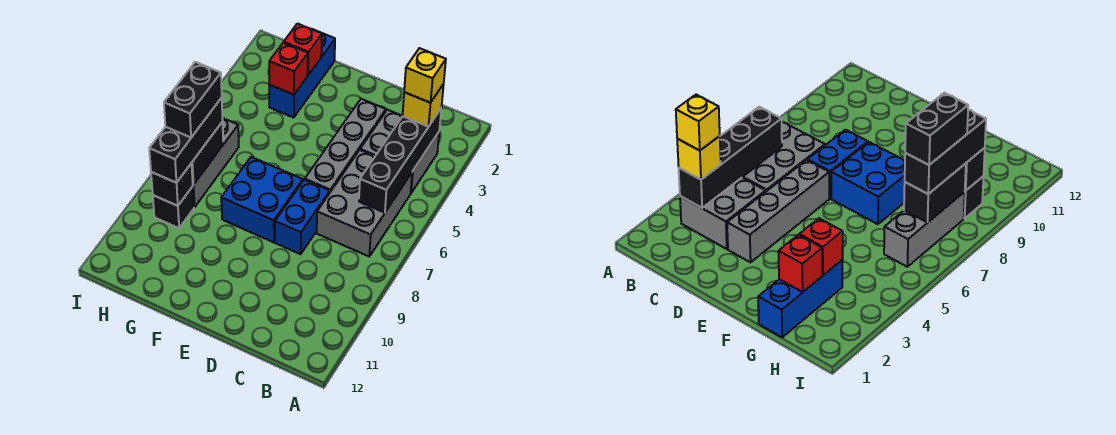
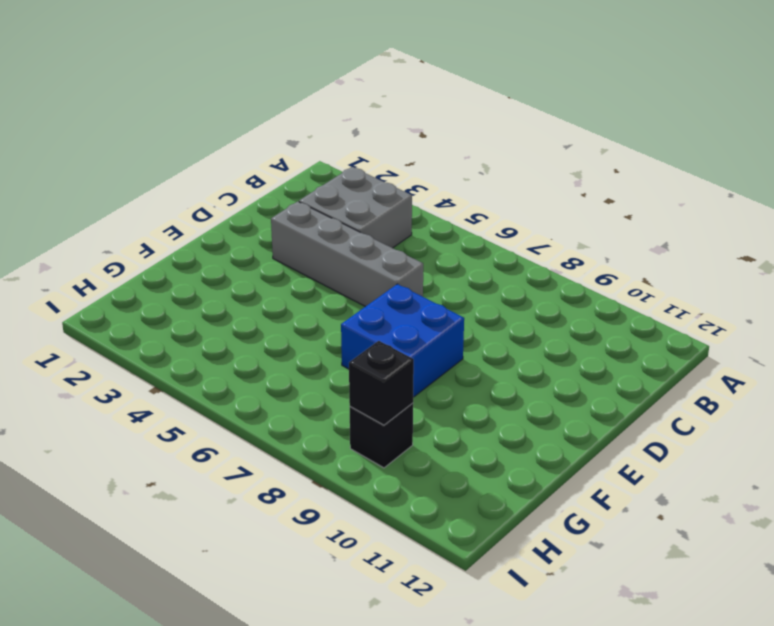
none -> grey 2x3 brick [317,150,412,256]
none -> blue 1x2 brick [275,180,330,254]
none -> blue 1x3 brick [269,29,335,118]

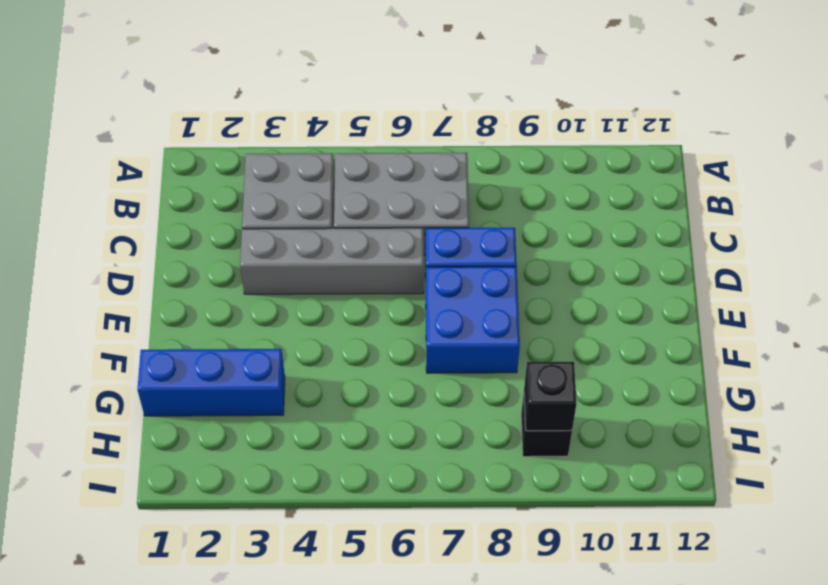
none -> grey 1x3 brick [192,118,239,207]
none -> black 1x4 brick [359,109,441,213]
none -> red 1x1 brick [284,24,322,75]

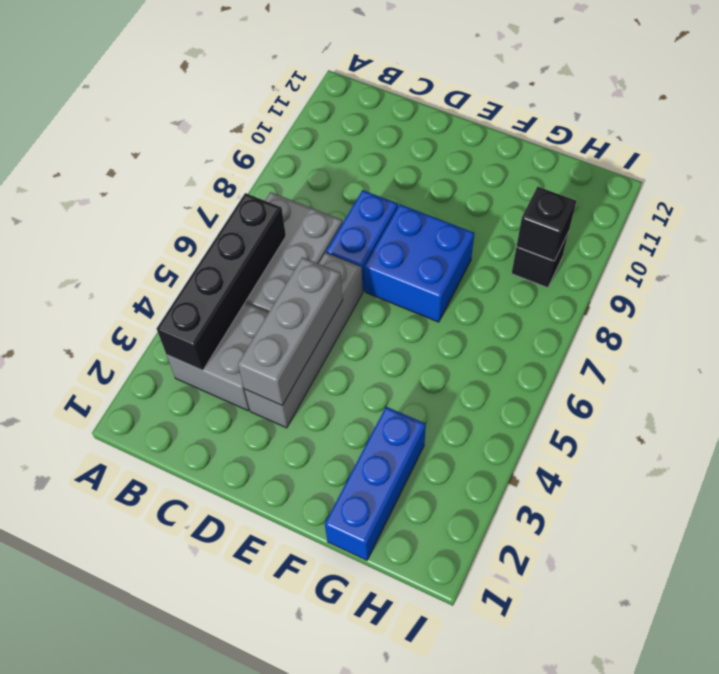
grey 1x3 brick [238,257,343,405] -> grey 1x3 brick moved to [192,118,239,207]
none -> red 1x1 brick [284,24,322,75]
none -> red 1x1 brick [269,43,308,95]
none -> black 1x2 brick [192,122,223,185]

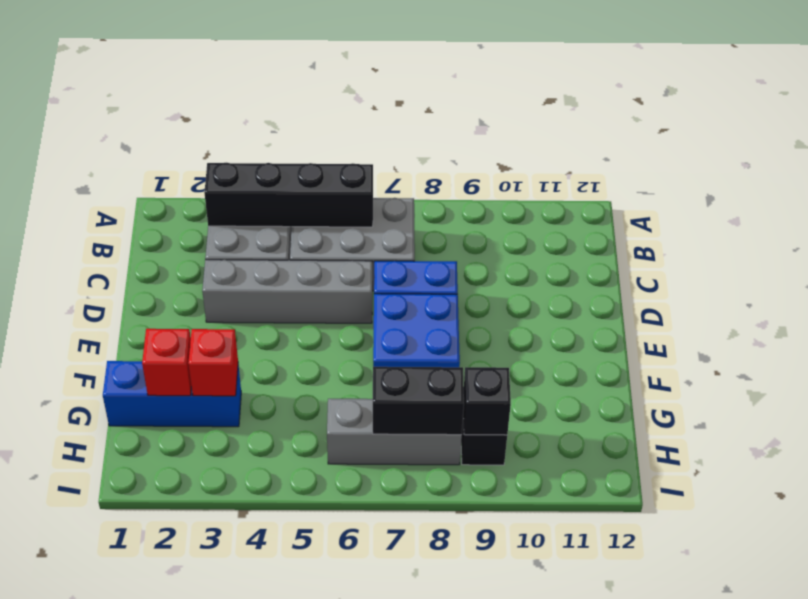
none -> yellow 1x1 brick [403,84,444,127]
none -> black 1x3 brick [149,98,223,183]
none -> yellow 1x1 brick [404,48,446,103]

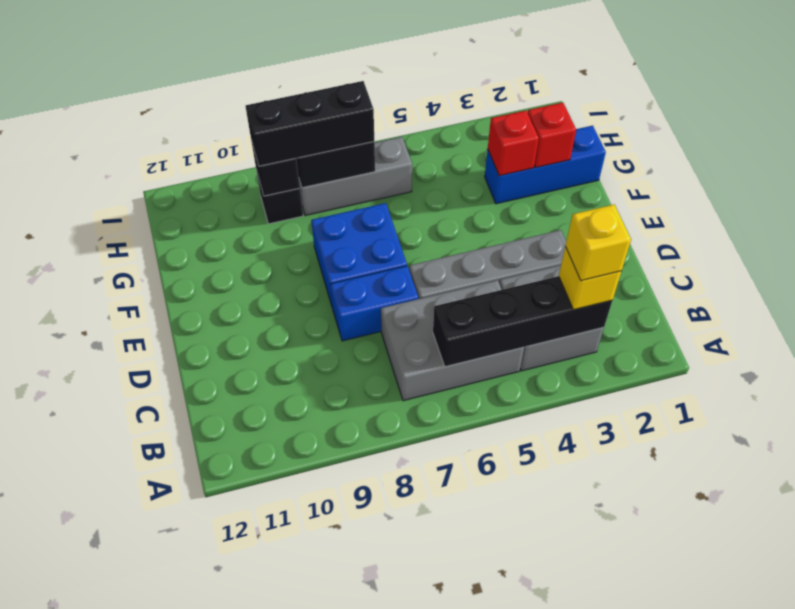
none -> black 1x2 brick [164,62,222,138]

